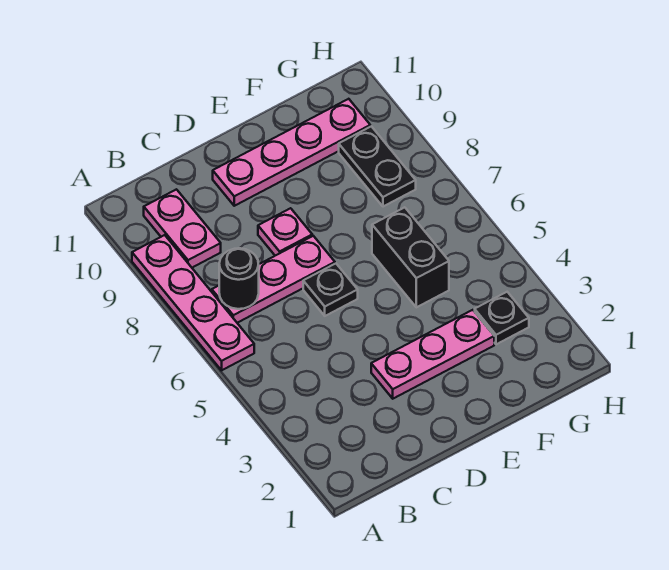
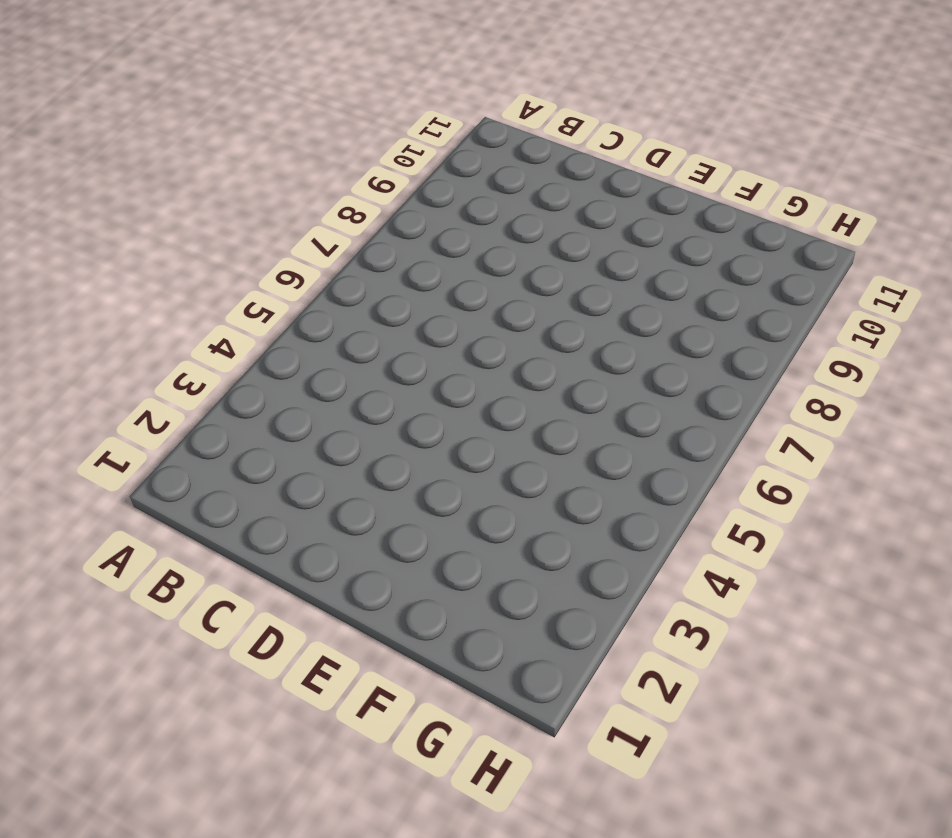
none -> pink 1x4 plate [132,235,254,370]
none -> pink 1x3 plate [212,236,335,323]

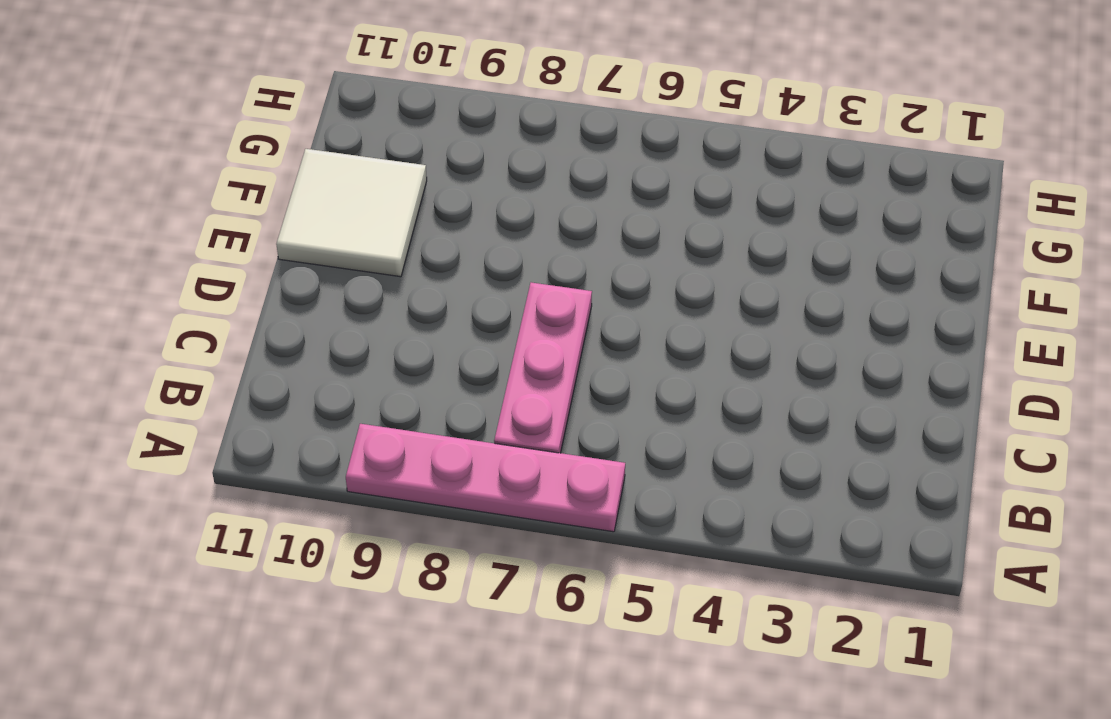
white 2x2 tile [276,149,427,277] -> pink 1x4 plate [213,99,370,206]
none -> pink 1x2 plate [144,189,221,268]
none -> pink 1x3 plate [371,310,494,399]

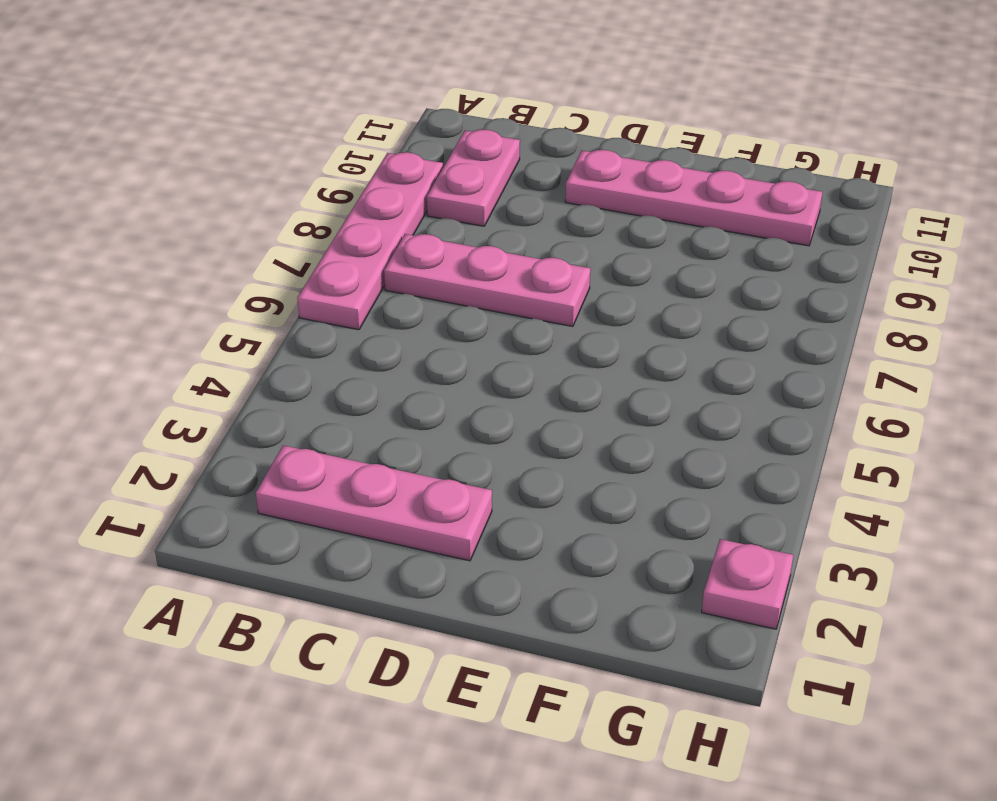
pink 1x3 plate [256,445,492,561] -> pink 1x3 plate moved to [371,310,494,399]
pink 1x1 plate [702,539,793,629] -> pink 1x1 plate moved to [258,208,312,256]
none -> black 1x1 plate [303,264,358,316]
none -> black 1x2 brick [372,207,449,307]

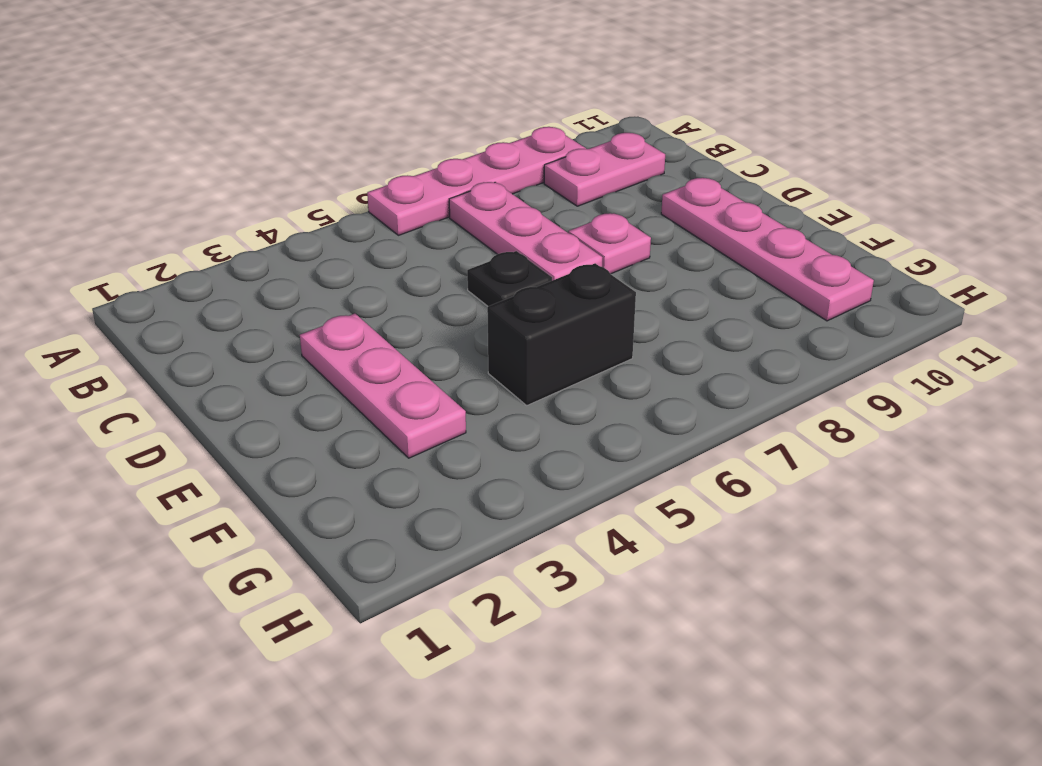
none -> black 1x1 plate [475,292,529,344]
none -> black 1x2 plate [339,126,416,207]

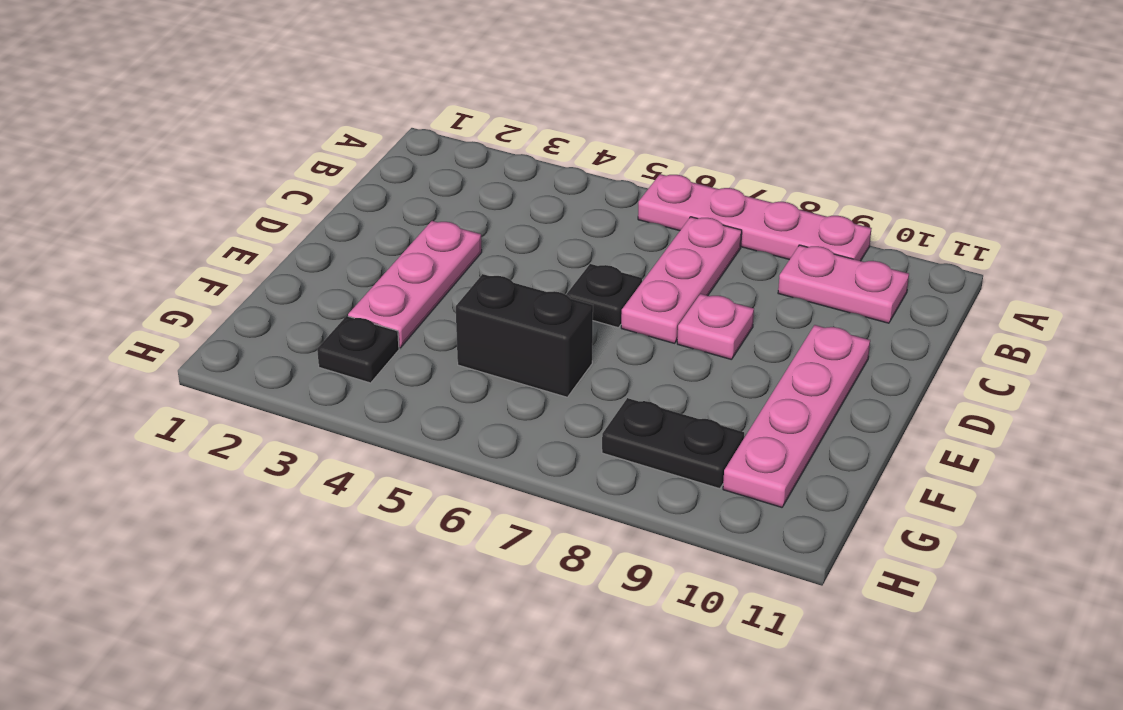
none -> black 1x1 round brick [219,248,259,309]

